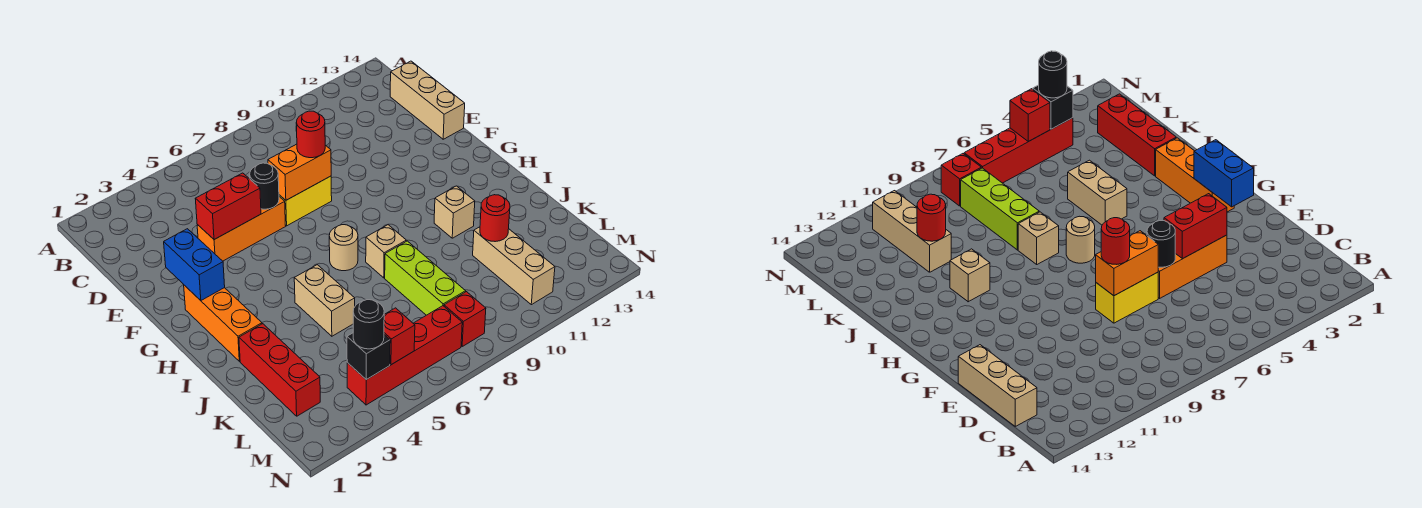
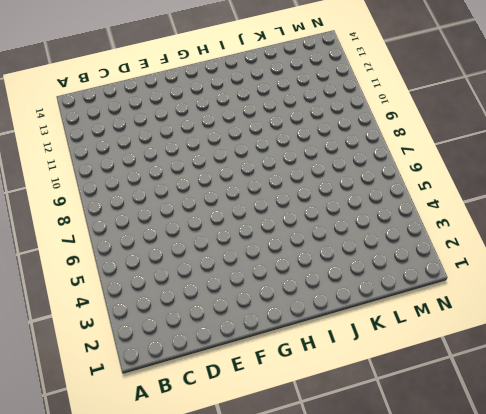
none -> tan 1x3 brick [390,61,465,139]
none -> orange 1x3 brick [197,197,286,261]
none -> yellow 1x2 brick [279,176,332,226]

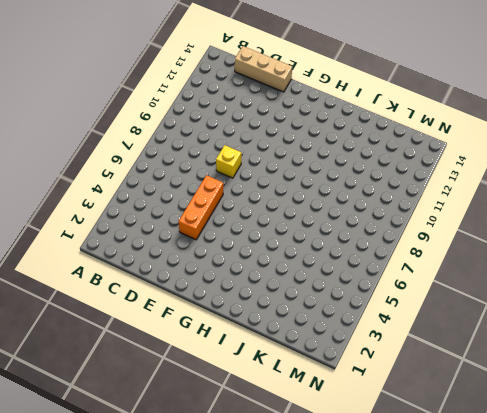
yellow 1x1 brick [216,145,241,178] -> yellow 1x2 brick [279,176,332,226]
none -> orange 1x3 brick [184,285,262,361]
none -> tan 1x1 round brick [329,225,358,271]
none -> tan 1x2 brick [294,265,355,336]

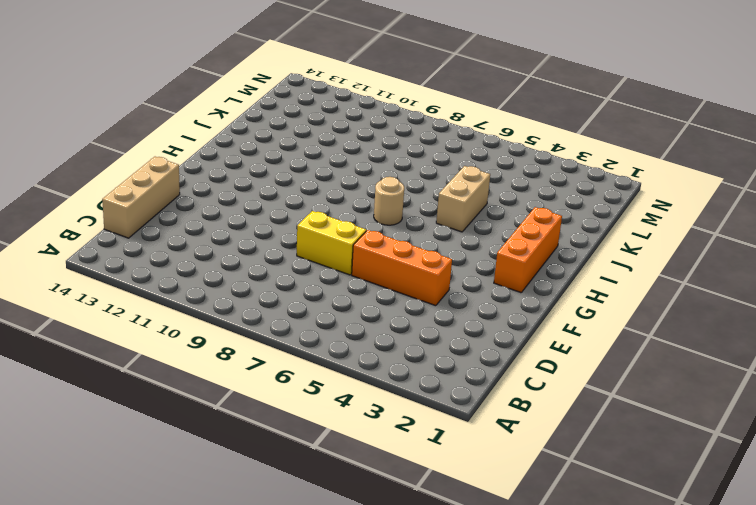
none -> tan 1x1 brick [366,225,406,278]
none -> tan 1x1 brick [434,186,475,238]
none -> red 1x3 brick [239,324,320,416]

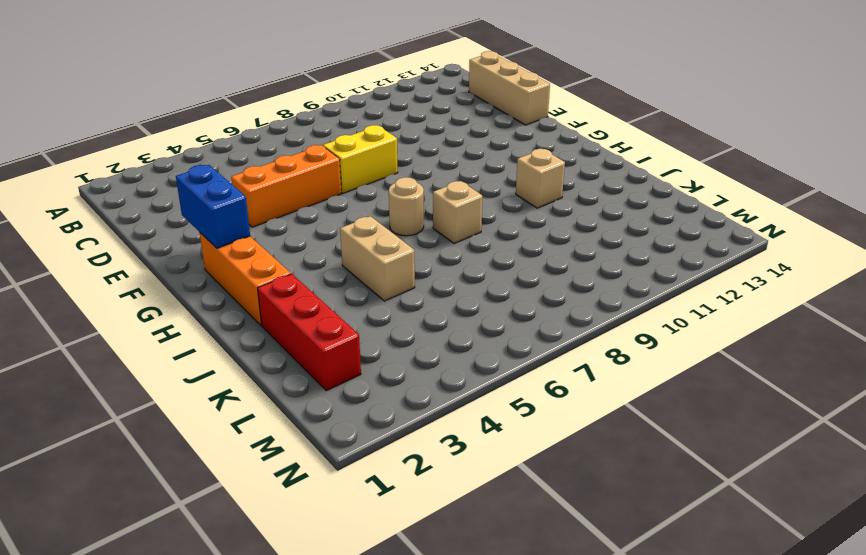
none -> lime 1x3 brick [385,241,466,315]
none -> tan 1x3 brick [473,227,555,305]
none -> red 1x4 brick [347,306,462,405]

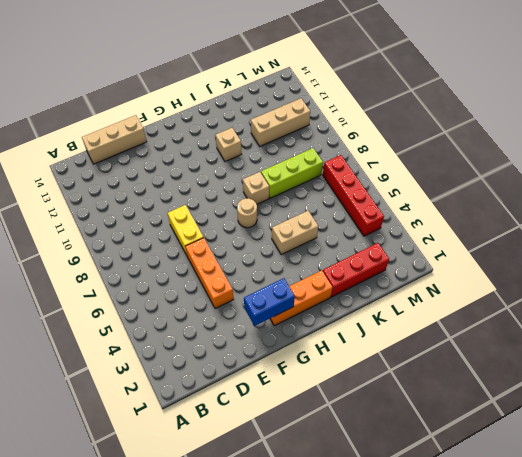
none -> red 1x1 brick [444,292,486,346]
none -> red 1x2 brick [195,173,261,240]
none -> black 1x1 round brick [250,163,279,209]

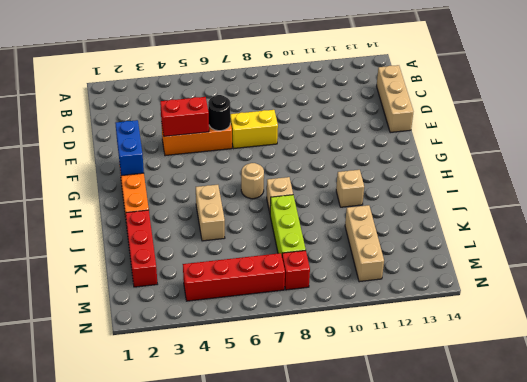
none -> orange 1x2 brick [268,144,331,200]
none -> red 1x1 round brick [480,195,510,242]
none -> black 1x1 brick [347,333,390,380]

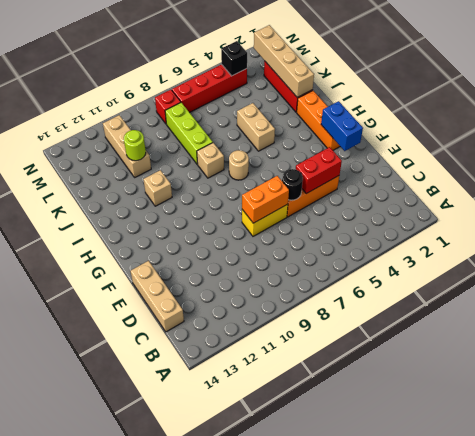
tan 1x4 brick [254,25,314,97] -> none
lime 1x1 round brick [124,130,146,161] -> red 1x1 round brick [480,195,510,242]
none -> red 1x1 brick [384,308,415,365]
none -> red 1x1 round brick [296,111,325,158]
none -> black 1x1 round brick [353,300,384,349]

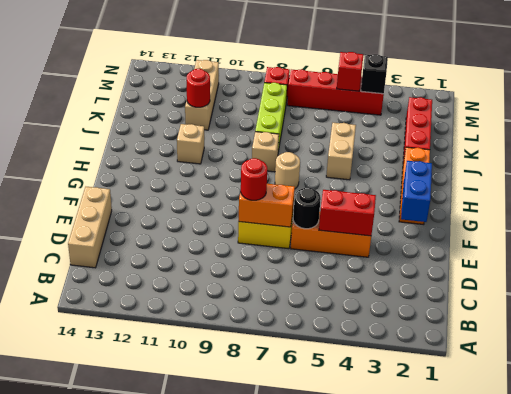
none -> black 1x1 round brick [353,300,384,349]

